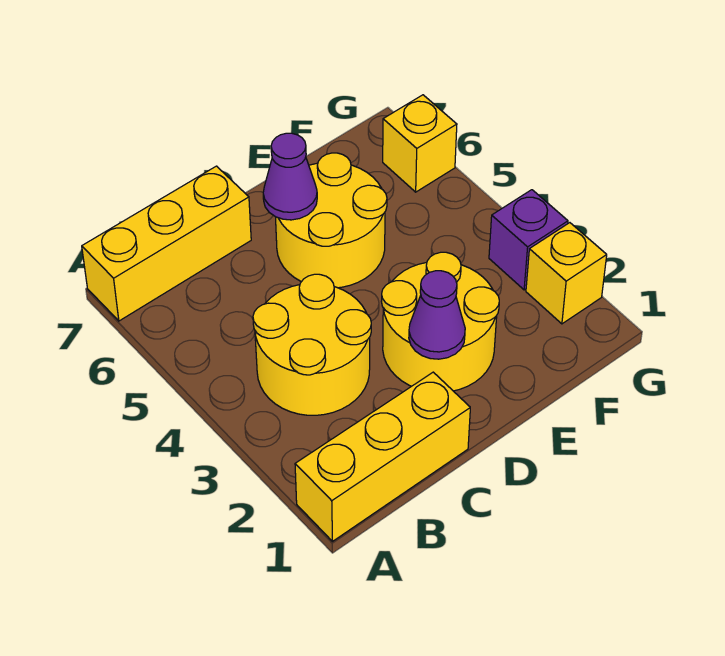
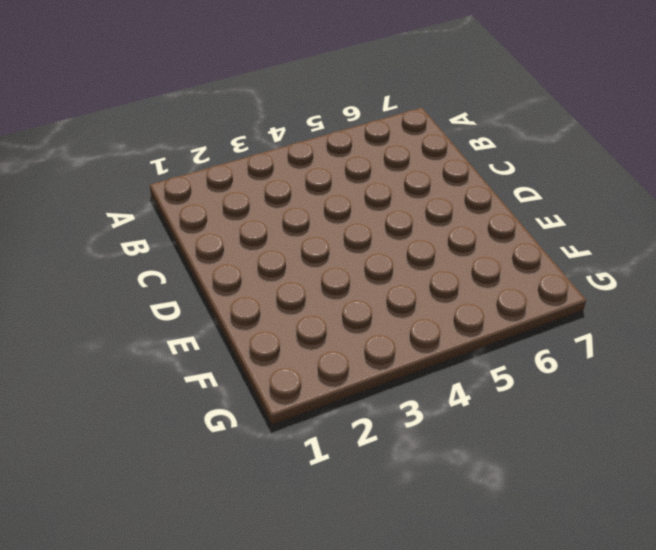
none -> yellow 1x3 brick [295,372,470,541]
none -> yellow 1x3 brick [82,166,251,321]

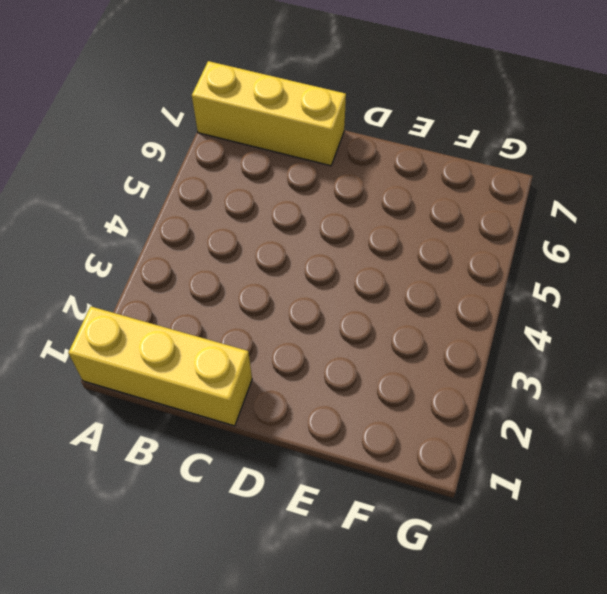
none -> yellow 2x2 round brick [253,274,371,415]
none -> yellow 2x2 round brick [381,252,499,391]

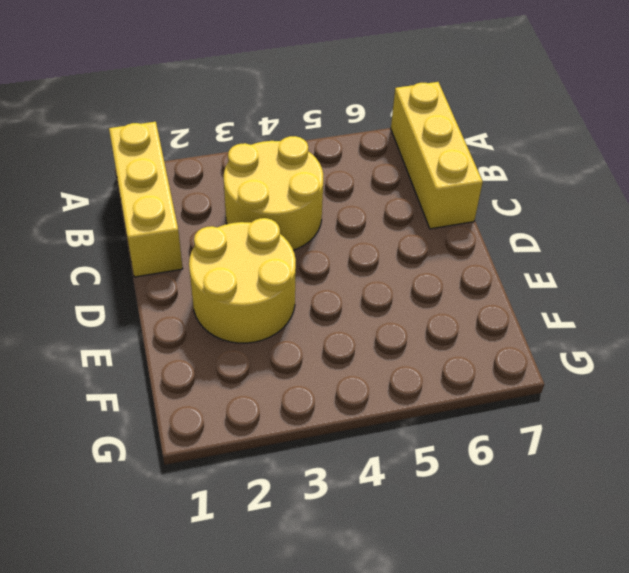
none -> yellow 2x2 round brick [276,153,387,288]
none -> yellow 1x1 brick [526,223,607,324]

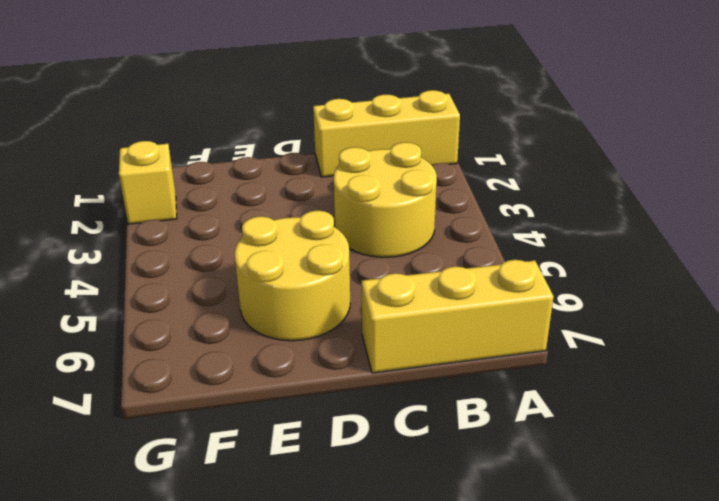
none -> yellow 2x2 round brick [381,252,499,391]
none -> purple 1x1 brick [489,190,568,290]

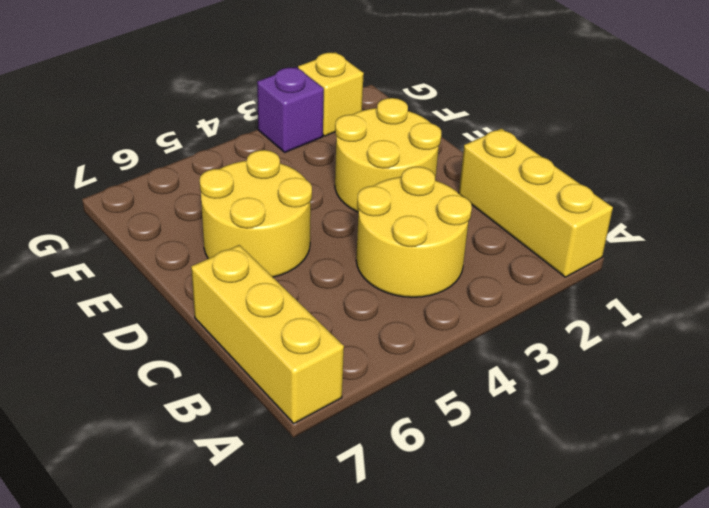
none -> yellow 1x1 brick [383,95,457,192]
none -> purple 1x1 cone [409,271,465,359]

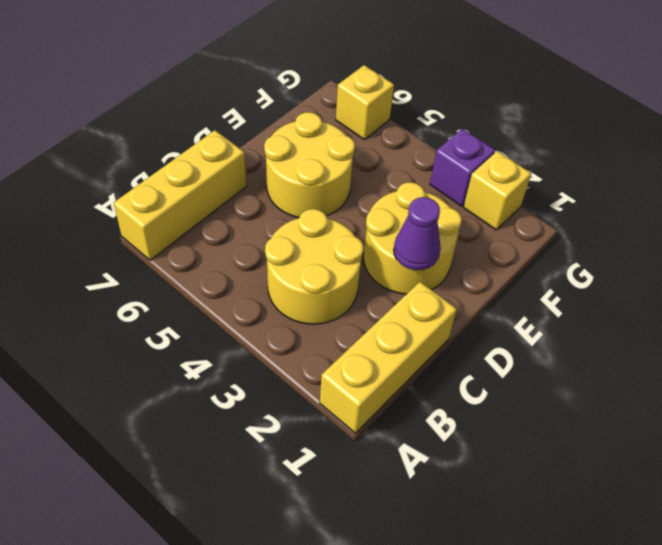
none -> purple 1x1 cone [263,133,317,220]

